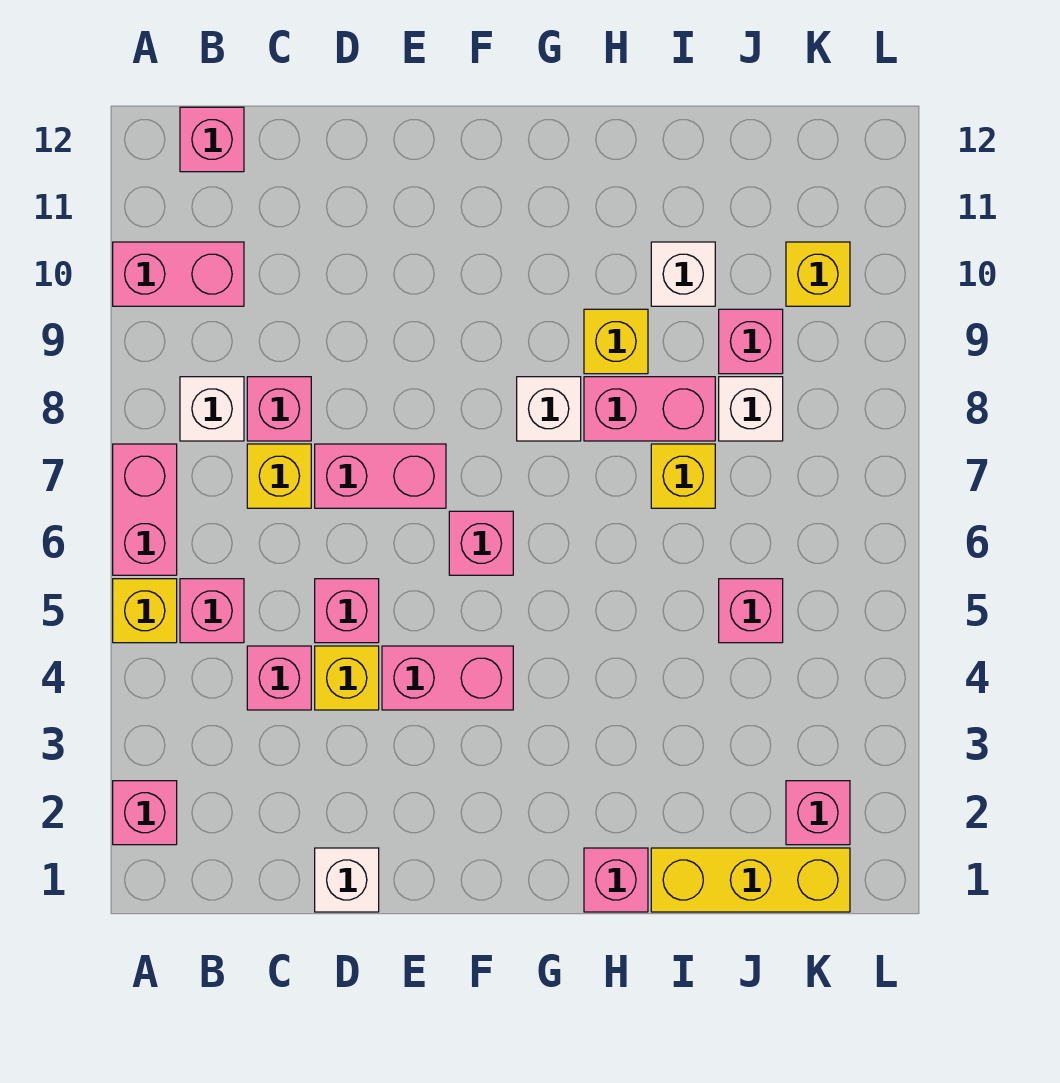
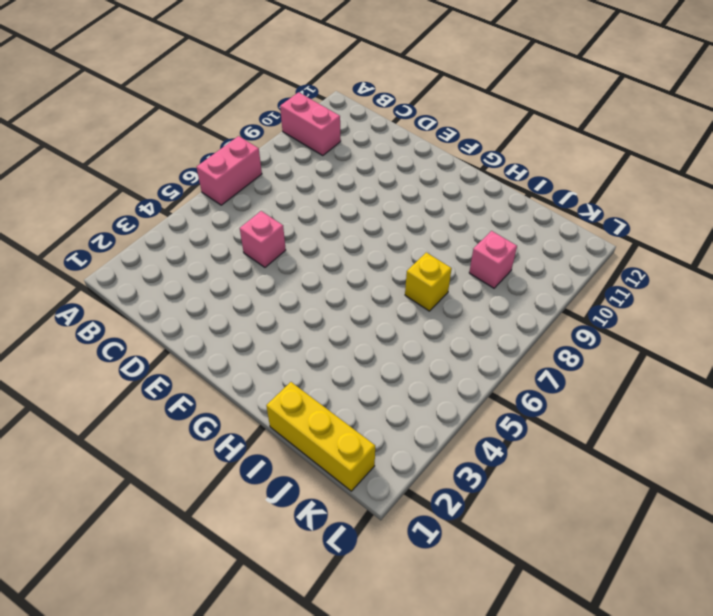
none -> pink 1x1 brick [113,781,177,845]
none -> yellow 1x1 brick [113,579,177,643]
none -> pink 1x1 brick [180,579,244,643]

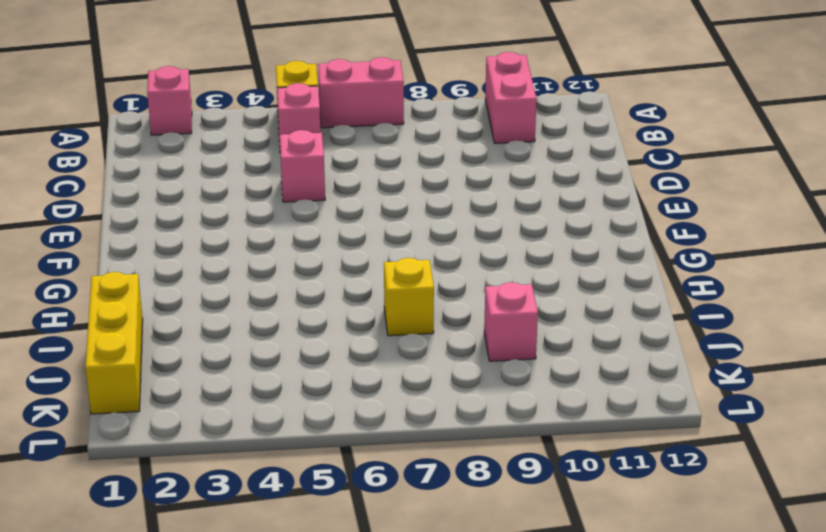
none -> white 1x1 brick [180,377,244,441]
none -> pink 1x1 brick [180,107,244,172]
none -> pink 1x1 brick [247,646,311,710]

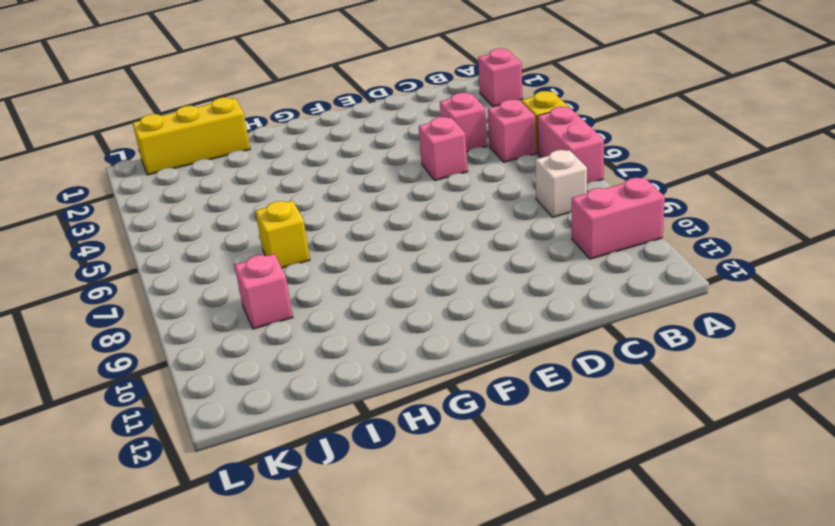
none -> pink 1x1 brick [180,107,244,172]
none -> yellow 1x1 brick [247,444,311,508]
none -> pink 1x1 brick [247,377,311,441]

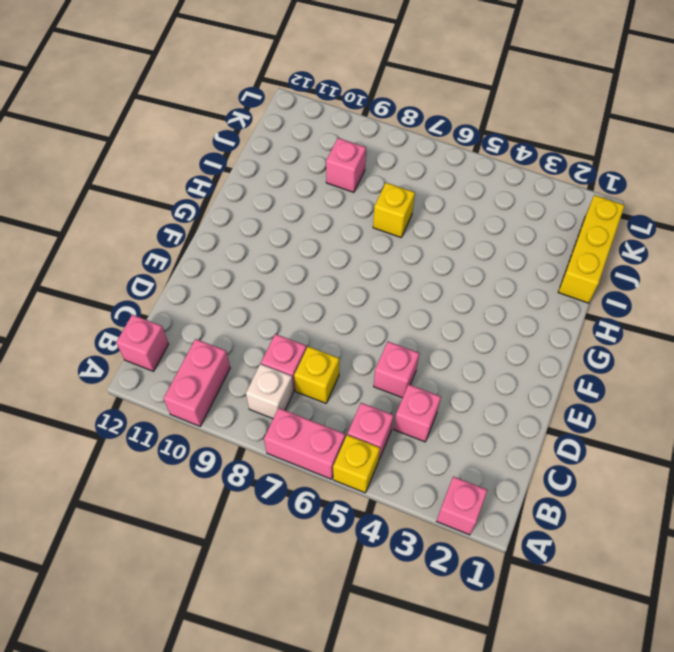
none -> white 1x1 brick [315,848,379,912]
none -> yellow 1x1 brick [315,646,379,710]
none -> pink 1x2 brick [315,444,446,508]

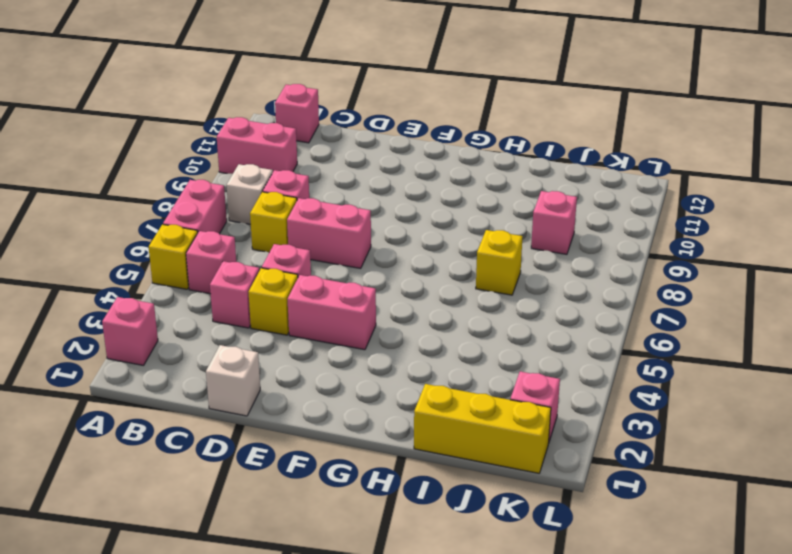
none -> pink 1x1 brick [449,511,513,575]
none -> white 1x1 brick [517,377,581,441]
none -> pink 1x1 brick [584,848,648,912]

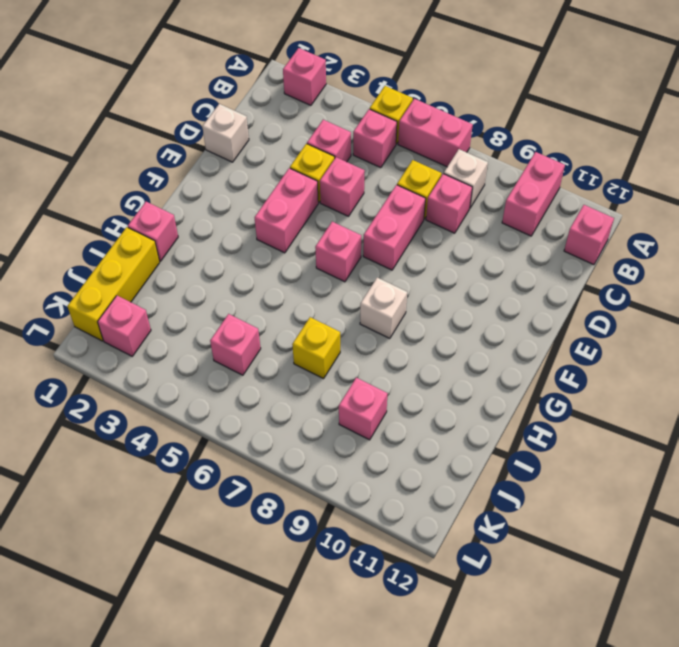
none -> pink 1x2 brick [584,377,715,441]
none -> yellow 1x1 brick [584,309,648,374]
none -> white 1x1 brick [651,242,715,306]

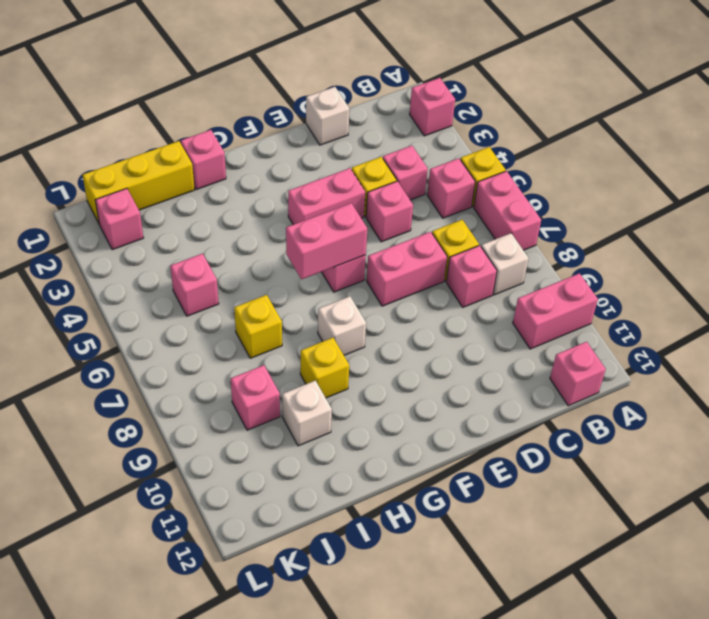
pink 1x2 brick [286,203,367,279] -> pink 1x2 brick moved to [584,377,715,441]
none -> white 1x1 brick [719,377,783,441]
none -> yellow 1x1 brick [786,242,850,306]

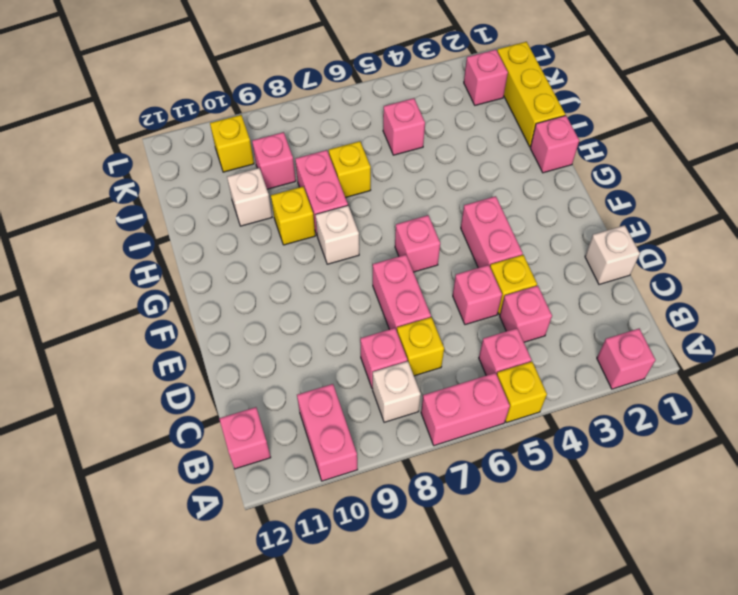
none -> white 1x1 brick [719,377,783,441]

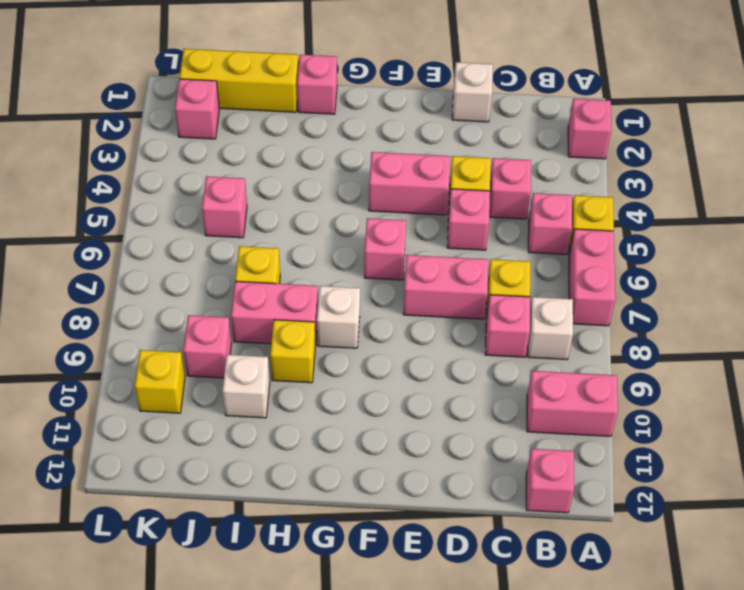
none -> white 1x1 brick [719,377,783,441]

